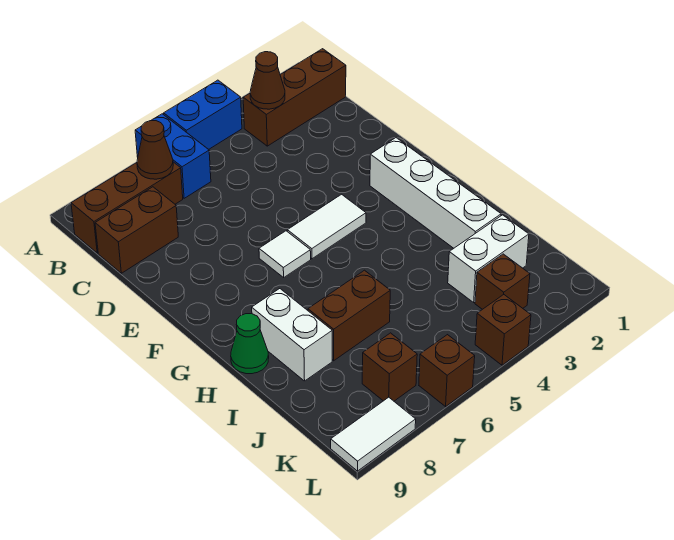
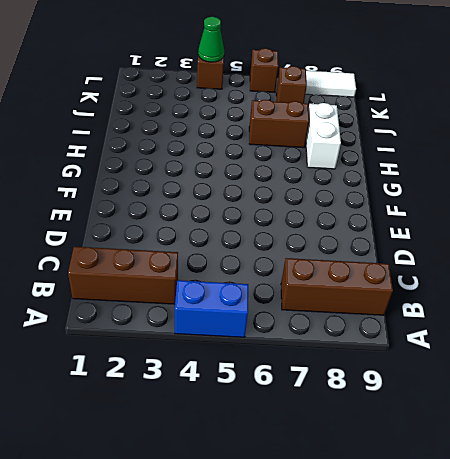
green 1x1 cone [198,17,224,62] -> green 1x1 cone moved to [231,314,269,374]
none -> blue 1x2 brick [135,114,211,198]
none -> brown 1x2 brick [95,187,178,273]
none -> white 1x4 brick [370,138,501,248]

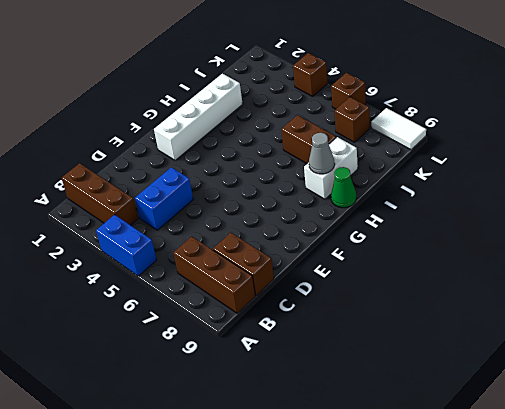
blue 1x2 brick [135,167,193,230] -> blue 1x2 brick moved to [135,114,211,198]
grey 1x1 cone [309,133,335,174] -> none
none -> white 1x2 tile [287,194,366,259]
none -> white 1x1 tile [259,231,311,277]
none -> white 1x2 brick [448,215,529,302]

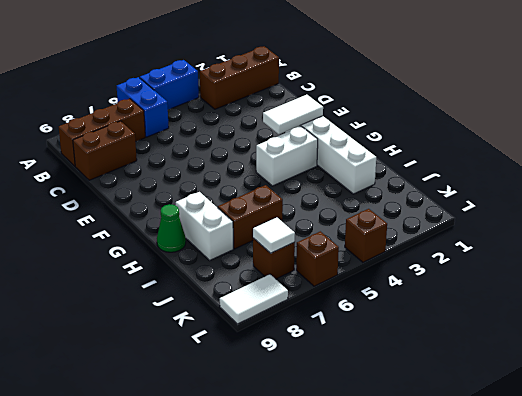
white 1x2 tile [263,95,323,134] -> white 1x2 tile moved to [287,194,366,259]
white 1x2 brick [256,126,318,186] -> white 1x2 brick moved to [448,215,529,302]
white 1x1 tile [253,218,295,253] -> white 1x1 tile moved to [259,231,311,277]
none -> brown 1x1 brick [475,254,530,309]
none -> brown 1x1 cone [250,52,285,109]
none -> brown 1x1 cone [137,121,173,179]

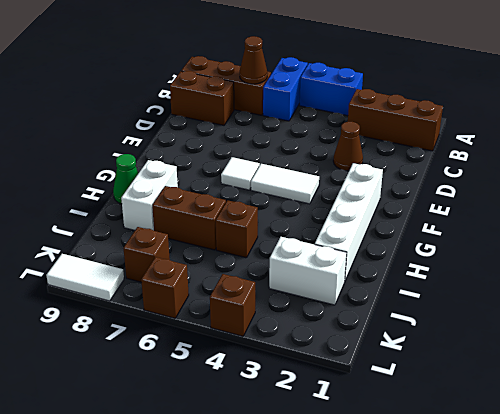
brown 1x1 cone [333,122,363,171] -> brown 1x1 cone moved to [250,52,285,109]
brown 1x1 brick [216,200,258,258] -> brown 1x1 brick moved to [475,254,530,309]

